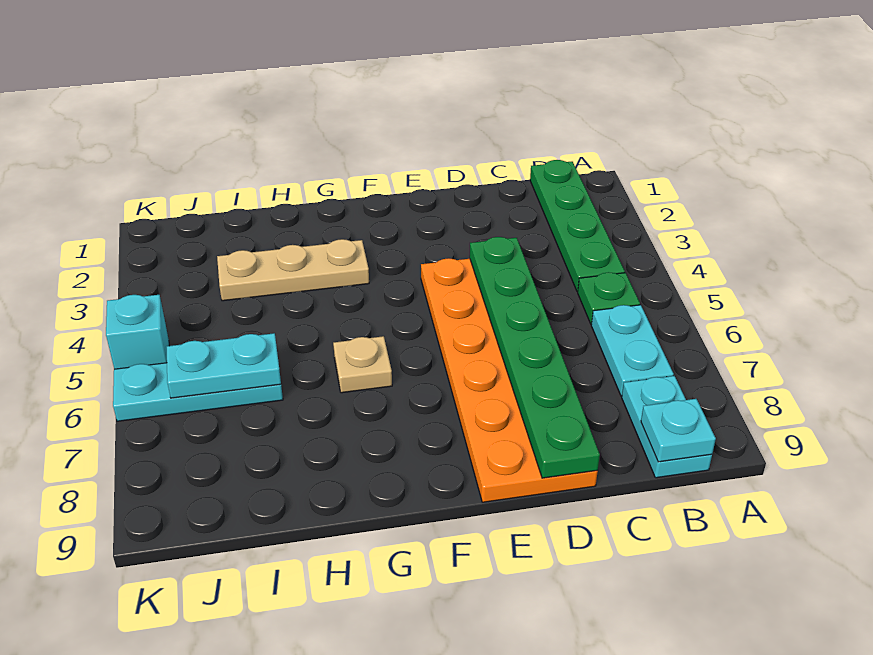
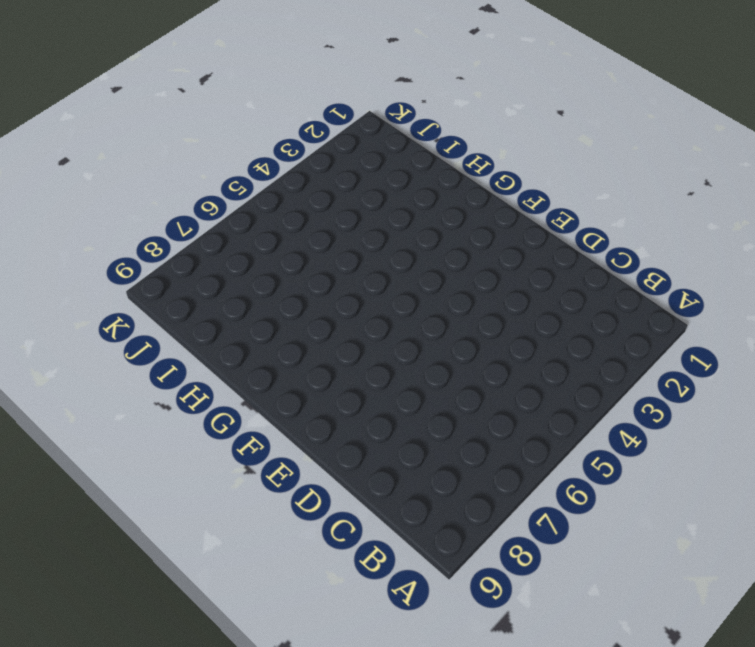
none -> green 1x4 plate [530,160,625,292]
none -> green 1x1 plate [578,272,640,324]
none -> cyan 1x2 plate [591,305,674,396]

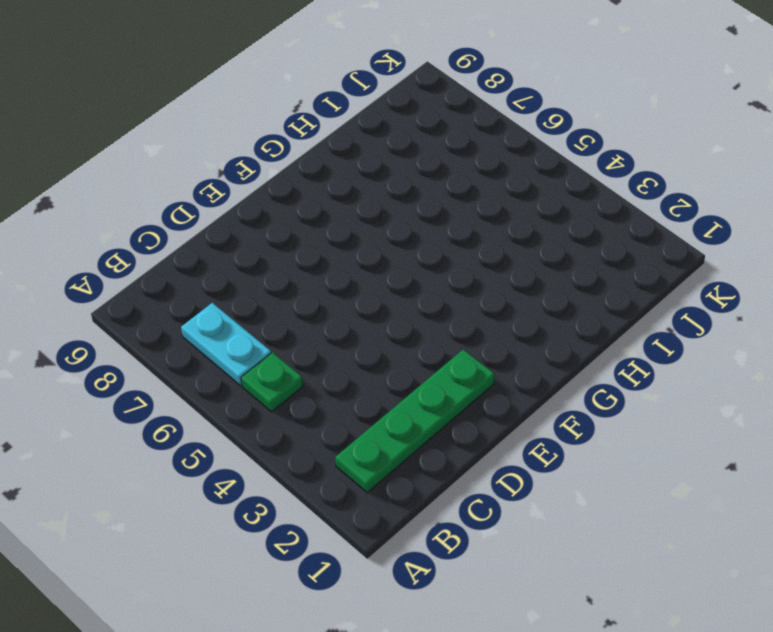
green 1x4 plate [335,349,495,492] -> green 1x4 plate turned to [530,160,625,292]
none -> cyan 1x2 plate [622,376,712,478]
none -> orange 2x6 plate [421,258,598,502]
none -> tan 1x3 plate [217,239,369,301]

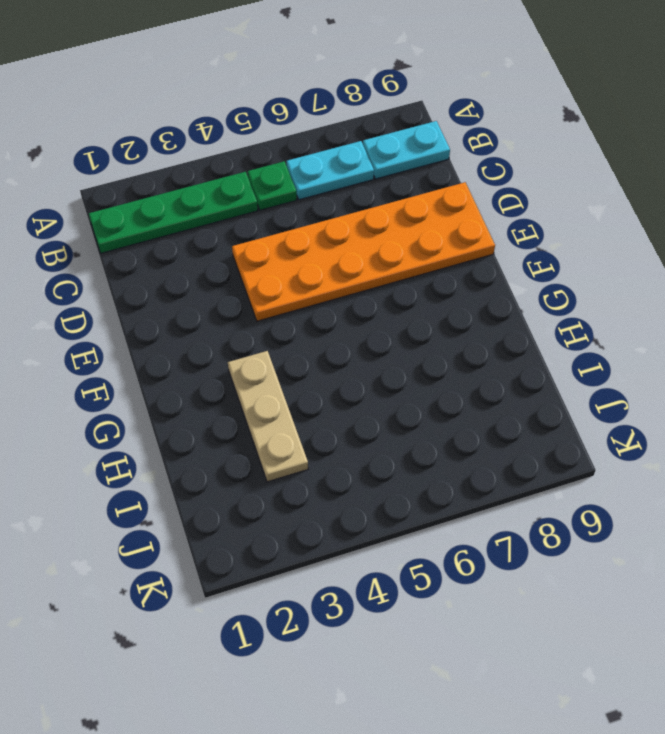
none -> tan 1x1 plate [333,336,392,393]
none -> cyan 1x3 plate [113,363,283,421]
none -> cyan 1x1 brick [106,295,169,369]

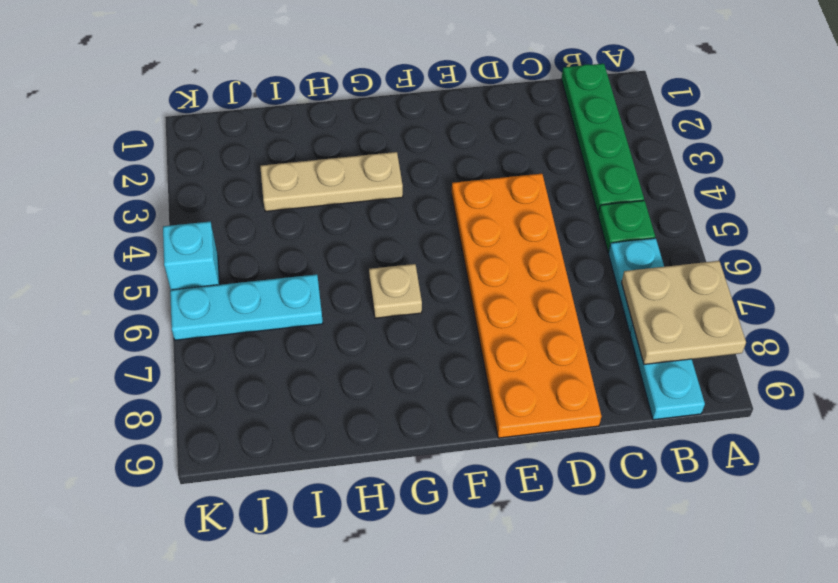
tan 2x2 plate [622,261,746,364] -> none
none -> cyan 1x1 plate [641,399,716,462]
none -> green 1x6 plate [470,237,600,478]
none -> cyan 1x2 plate [167,333,281,398]

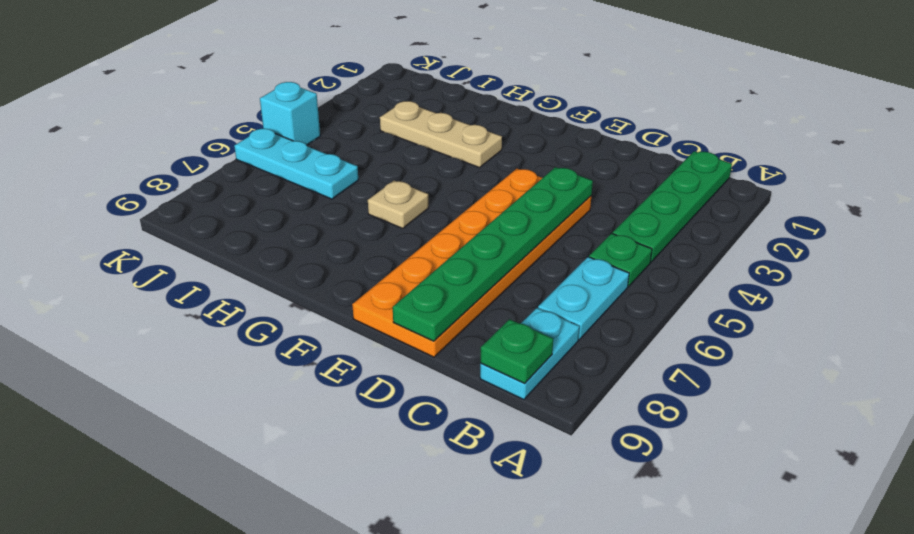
green 1x1 plate [481,319,553,383] -> cyan 1x1 plate [641,399,716,462]
none -> cyan 1x2 plate [167,333,281,398]

